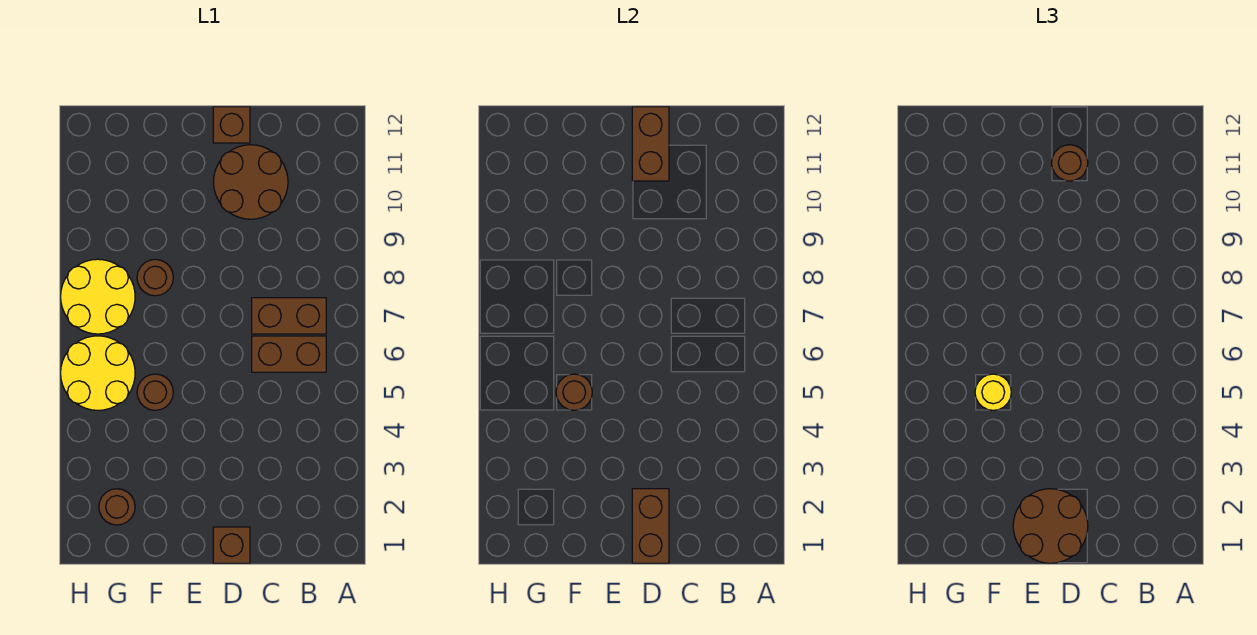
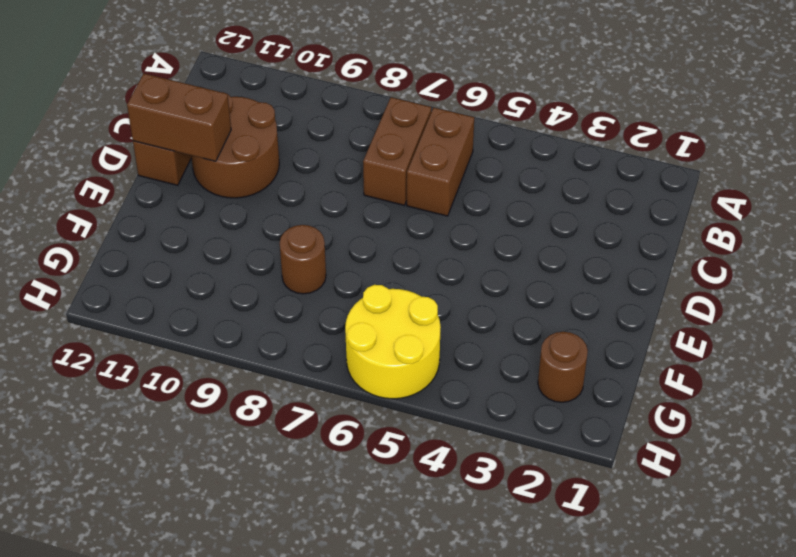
none -> brown 1x1 brick [213,527,250,563]
none -> brown 1x1 round brick [137,374,173,410]
none -> yellow 2x2 round brick [61,259,135,334]

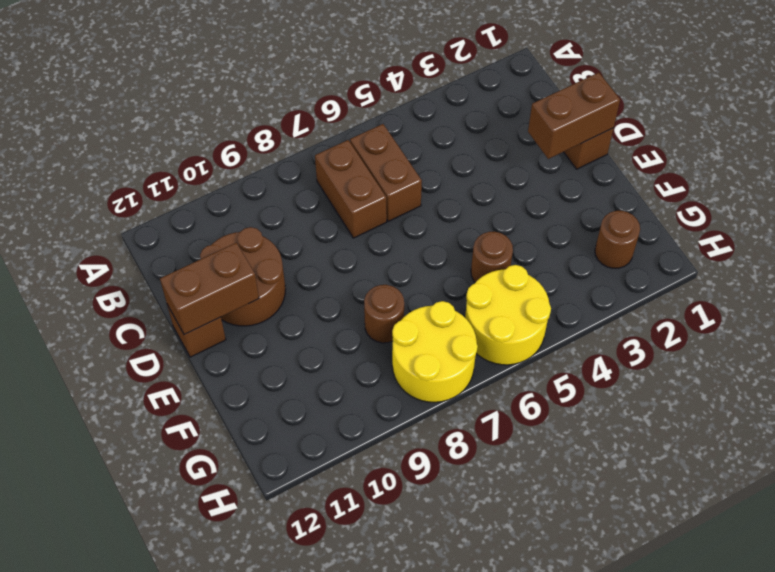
none -> brown 1x1 round brick [556,374,592,410]
none -> brown 2x2 round brick [1013,489,1088,563]
none -> brown 1x1 round brick [1052,145,1088,181]

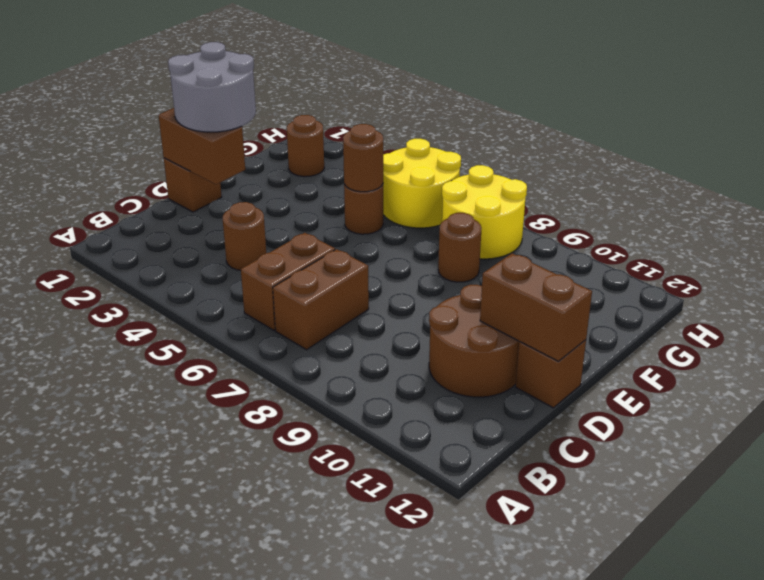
brown 1x1 round brick [223,202,266,270] -> brown 1x1 round brick moved to [1052,145,1088,181]
grey 2x2 round brick [168,42,256,132] -> brown 2x2 round brick [1013,489,1088,563]
none -> yellow 1x1 round brick [975,374,1011,410]

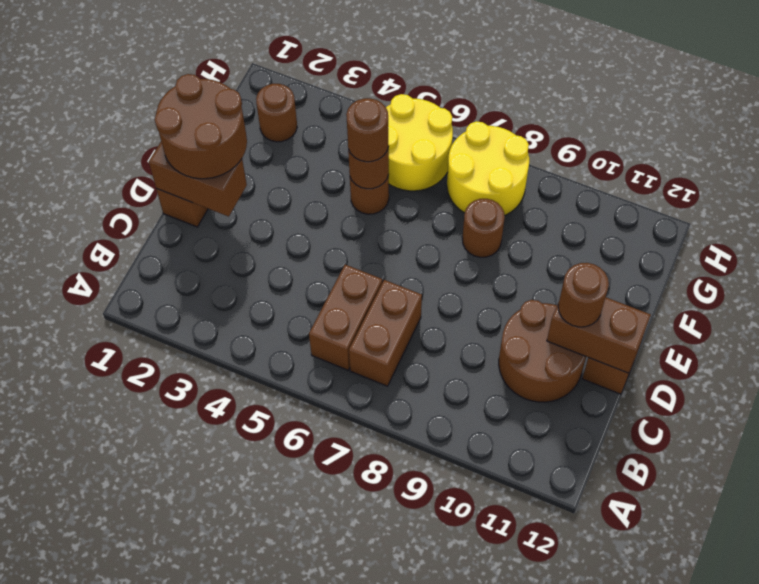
brown 1x1 round brick [346,98,389,162] -> yellow 1x1 round brick [975,374,1011,410]

